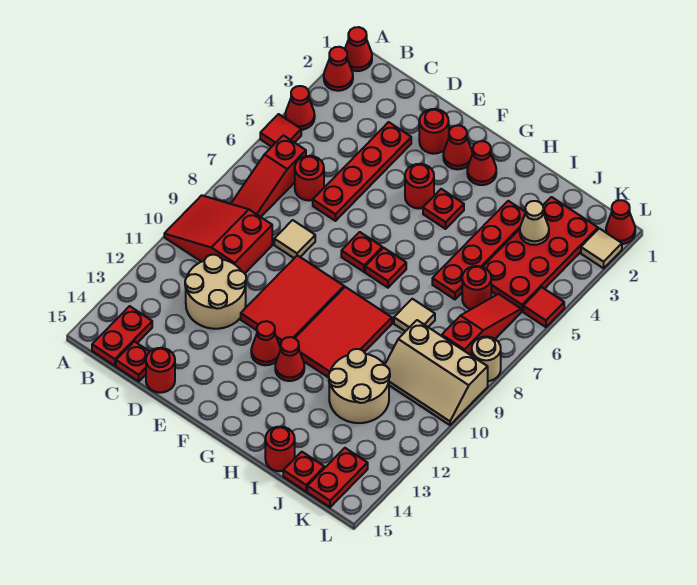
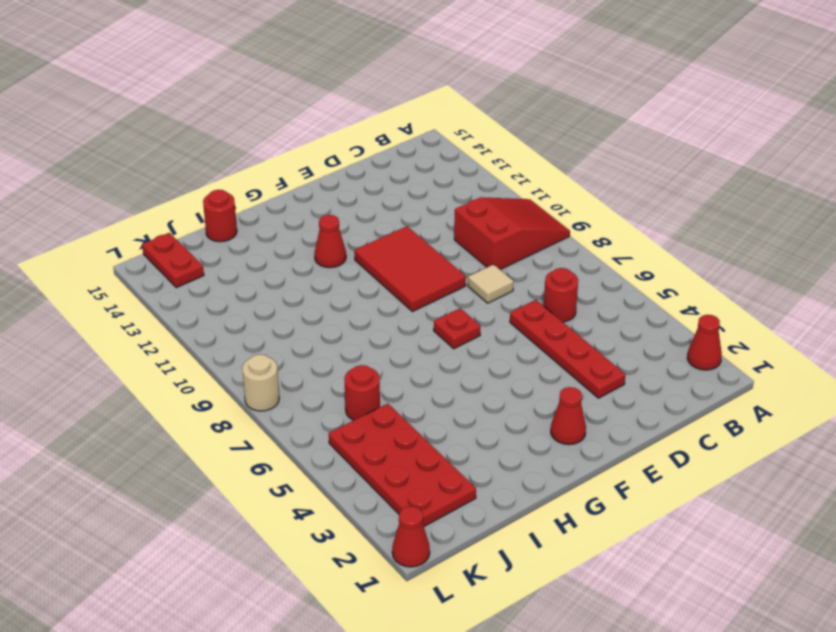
none -> red 1x1 cone [345,27,372,71]
none -> red 1x1 cone [285,86,315,130]
none -> red 1x1 tile [260,114,301,147]
none -> red 1x3 slope [231,135,306,217]

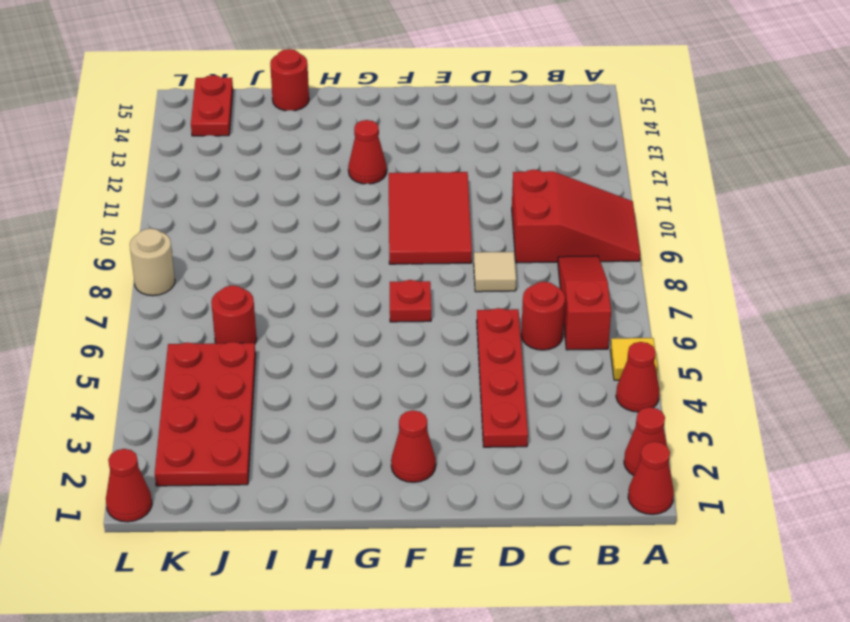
yellow 1x1 tile [610,338,658,380] -> red 1x1 tile [260,114,301,147]
none -> red 1x2 plate [92,306,152,366]
none -> tan 2x2 round brick [185,255,246,329]
none -> red 1x1 plate [116,341,150,381]
none -> red 1x1 round brick [146,348,175,393]

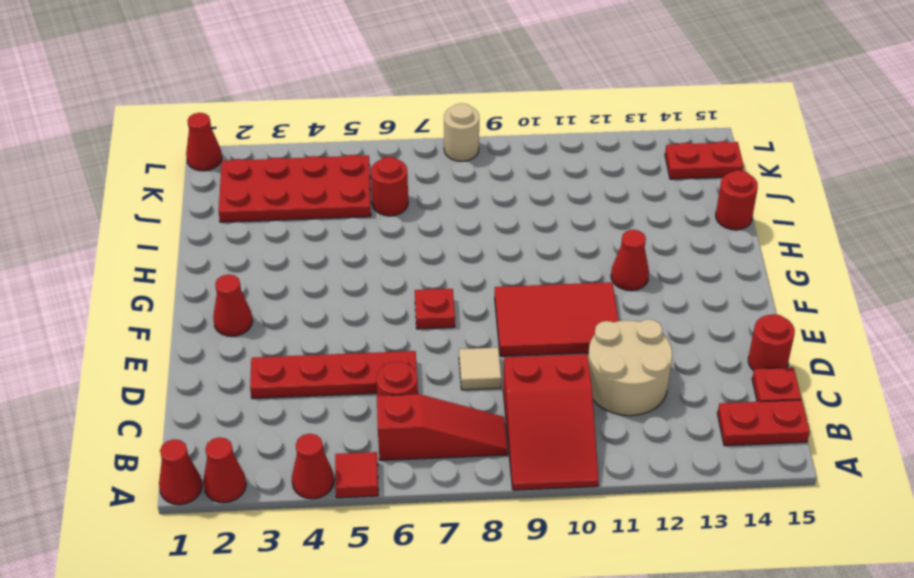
none -> red 1x1 round brick [419,109,449,154]
none -> red 1x1 round brick [405,164,434,209]
none -> red 1x1 cone [251,321,280,365]
none -> red 1x1 cone [467,141,496,185]

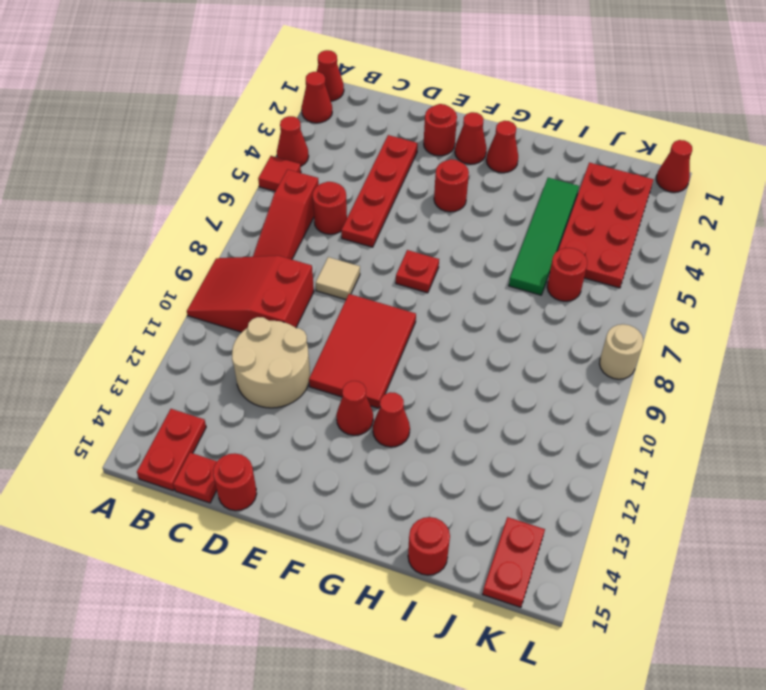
green 1x4 tile [509,178,579,295] -> red 1x4 plate [432,201,525,299]
none -> red 1x1 plate [423,189,464,229]
none -> red 1x1 plate [365,248,406,288]
none -> red 2x3 tile [295,287,392,378]
none -> tan 1x1 tile [394,299,435,331]

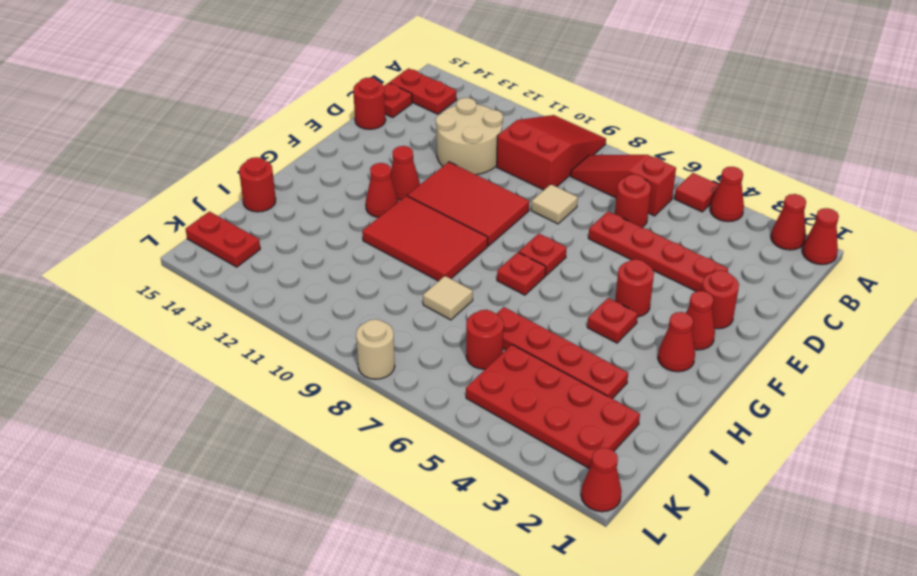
none -> tan 2x2 round brick [329,349,390,423]
none -> tan 2x3 slope [385,320,488,425]
none -> red 1x1 plate [283,452,324,492]
none -> red 1x3 slope [442,294,521,356]

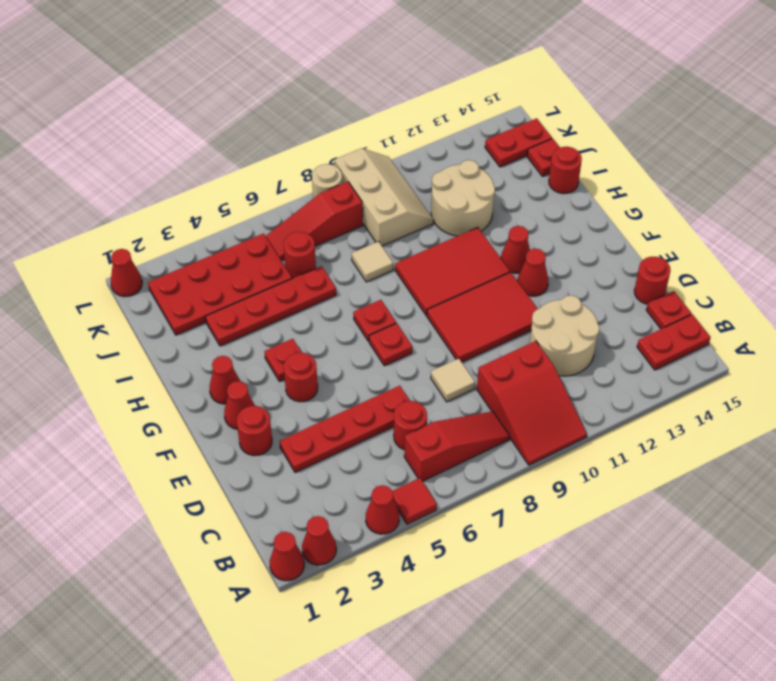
none -> tan 1x1 tile [581,228,622,268]
none -> red 1x1 tile [523,287,564,327]
none -> tan 1x1 cone [520,201,549,245]

